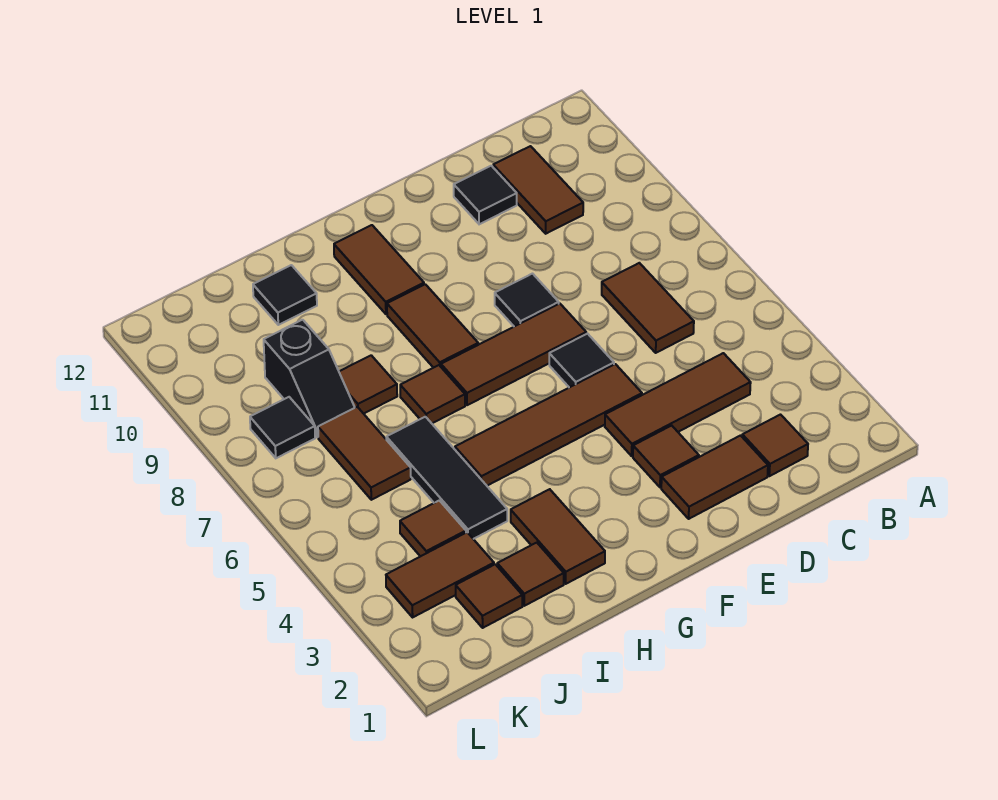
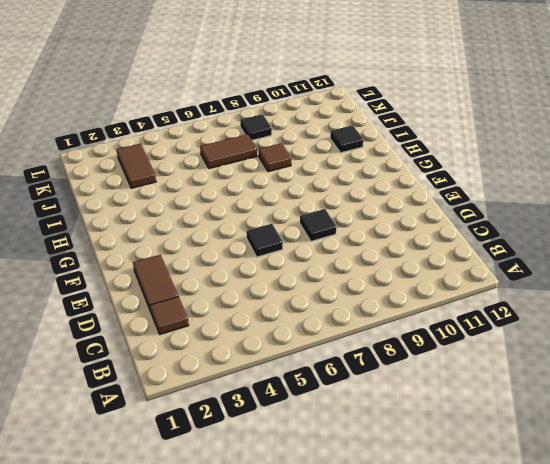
none -> brown 1x3 tile [605,353,751,456]
none -> brown 1x2 tile [602,263,694,353]
none -> brown 1x2 tile [493,146,583,234]

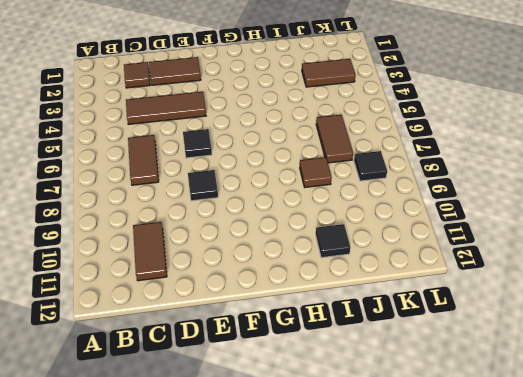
none -> black 1x1 tile [454,166,517,224]
none -> brown 1x1 tile [633,426,699,487]
none -> brown 1x4 tile [455,364,642,486]

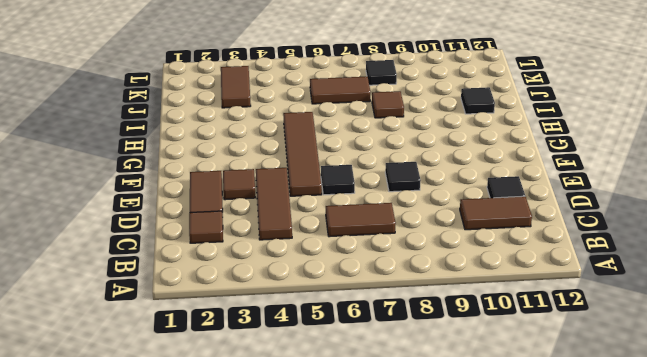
none -> brown 1x3 tile [441,304,586,405]
none -> brown 1x2 tile [387,284,478,368]
none -> brown 1x2 tile [334,225,424,314]

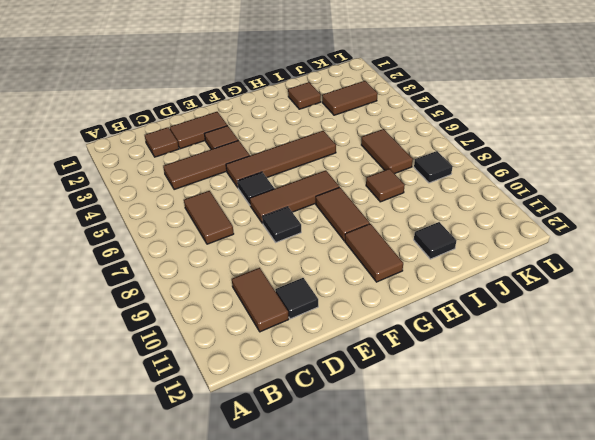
none -> brown 1x2 tile [511,489,605,584]
none -> brown 1x1 tile [400,365,465,423]
none -> black 1x3 tile [386,417,507,539]

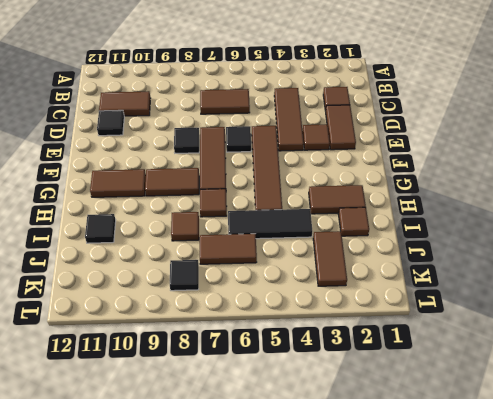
none -> brown 1x1 tile [456,564,522,628]
none -> brown 1x1 tile [400,500,466,557]
none -> black 1x2 slope [264,320,355,437]

